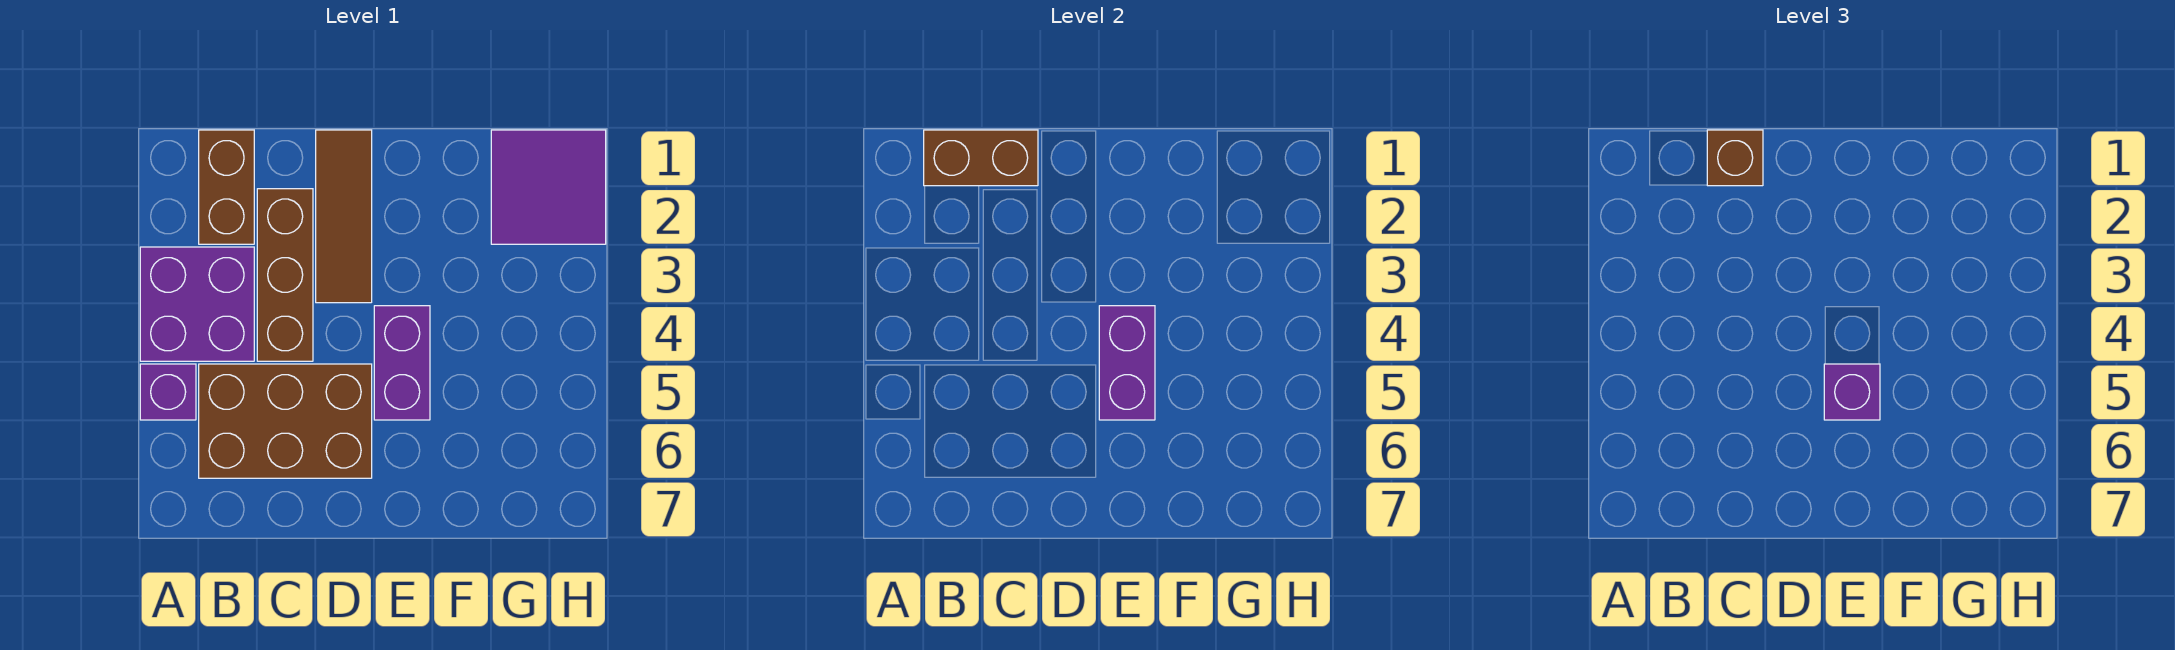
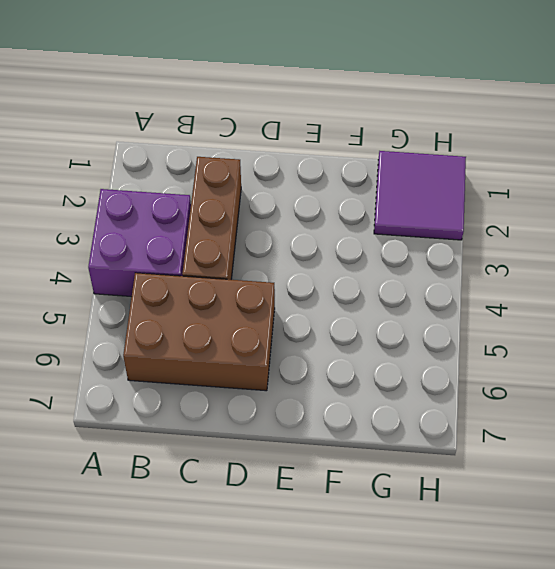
none -> purple 1x1 brick [140,364,196,420]
none -> brown 1x2 brick [199,130,254,244]
none -> brown 1x3 tile [316,130,372,303]

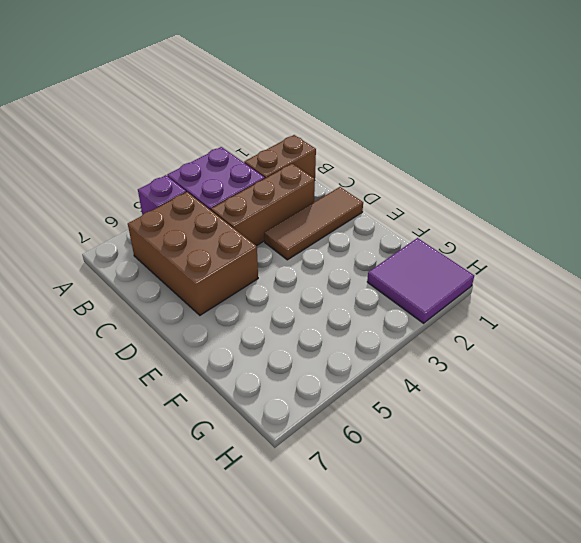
none -> purple 1x2 brick [374,306,430,420]
none -> brown 1x2 brick [924,130,1038,186]
none -> purple 1x2 brick [1099,306,1155,420]

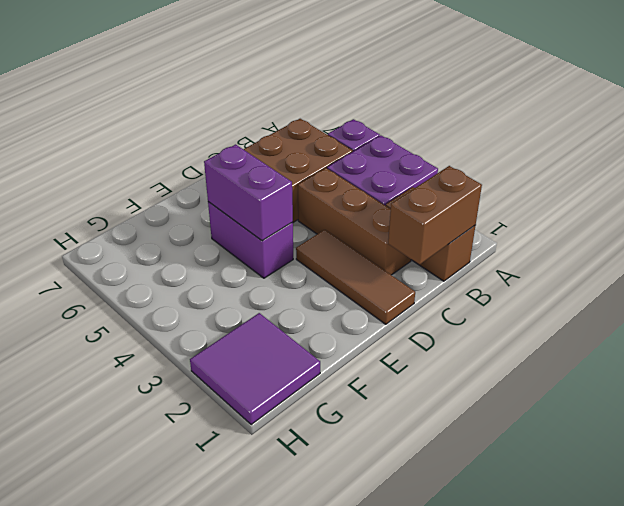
none -> brown 1x1 brick [1707,130,1763,186]
none -> purple 1x1 brick [1824,364,1880,420]

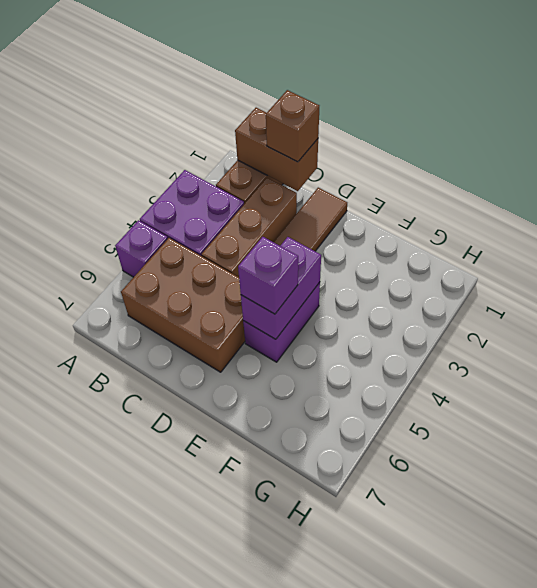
none -> purple 2x2 tile [491,130,606,244]

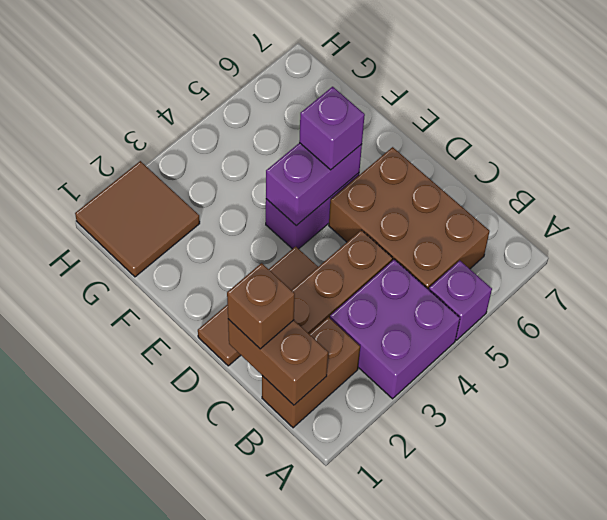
brown 2x2 tile [75,161,200,277] -> purple 2x2 tile [491,130,606,244]

